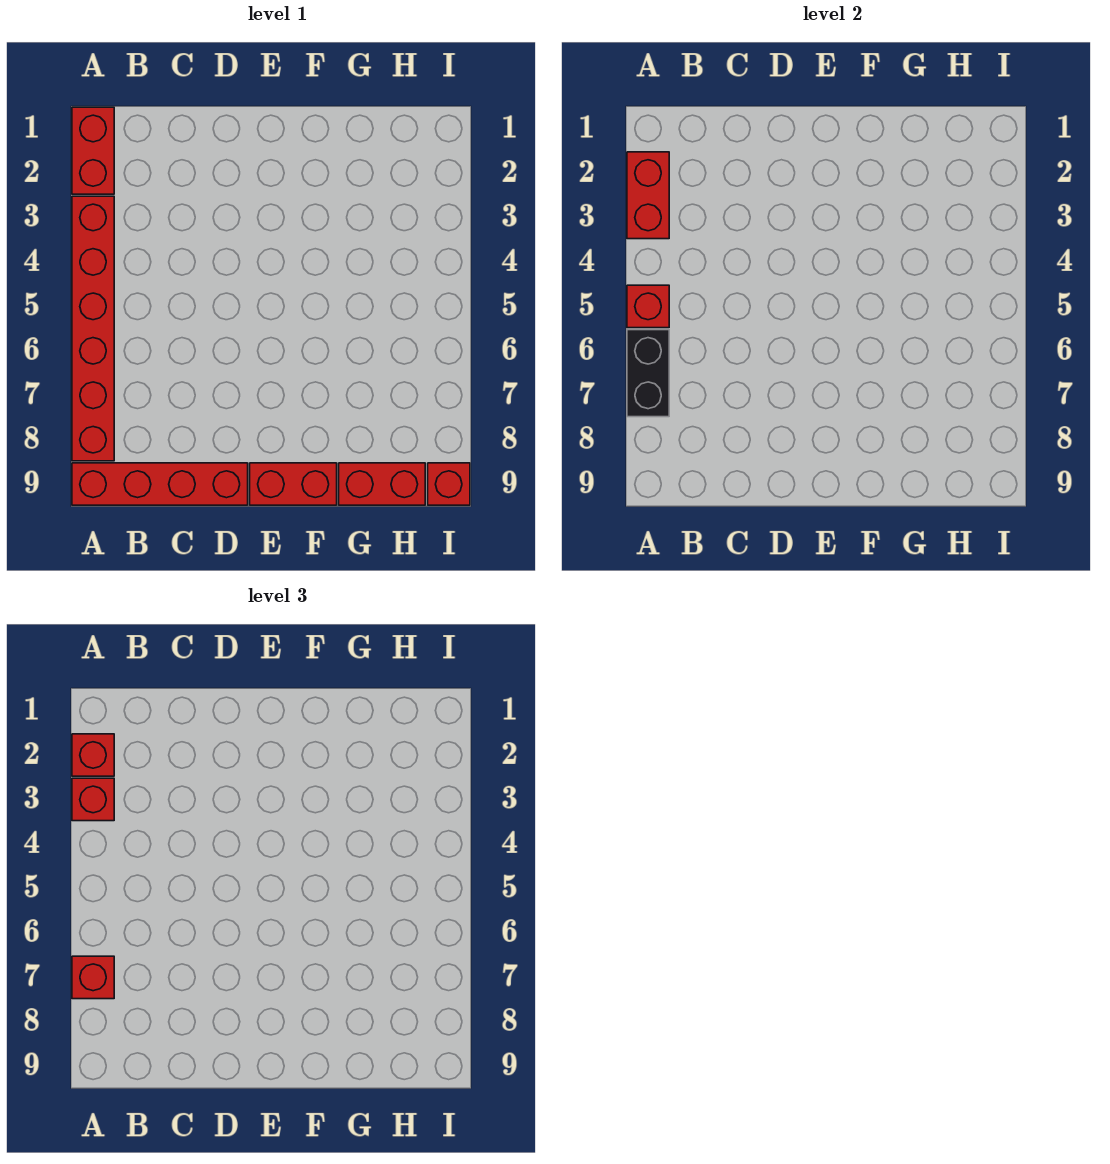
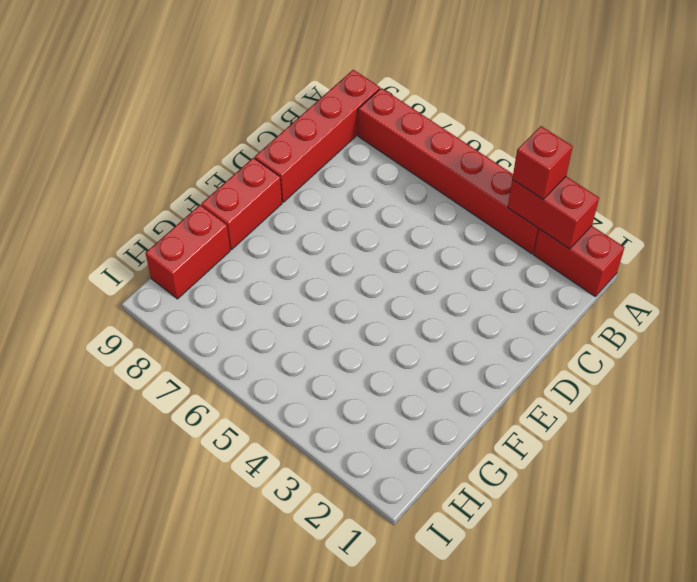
none -> red 1x1 brick [428,463,470,505]
none -> red 1x1 brick [627,285,669,328]
none -> black 1x2 brick [627,330,669,417]

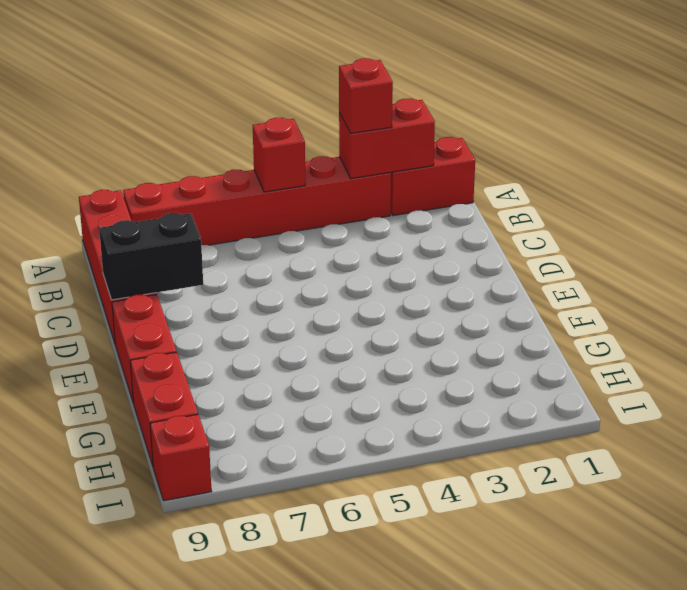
black 1x2 brick [99,213,203,300] -> black 1x2 brick moved to [627,330,669,417]
none -> red 1x1 brick [72,734,114,776]
none -> red 1x1 brick [72,956,114,999]

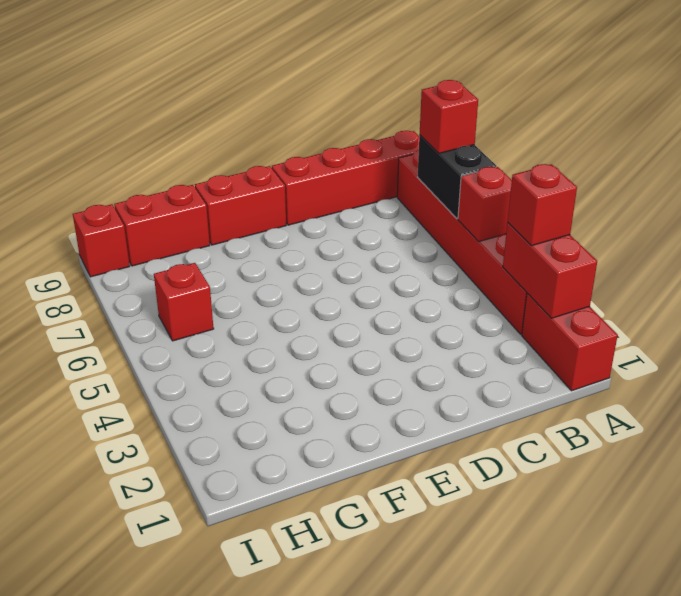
red 1x1 brick [154,263,214,341] -> red 1x1 brick moved to [72,734,114,776]

